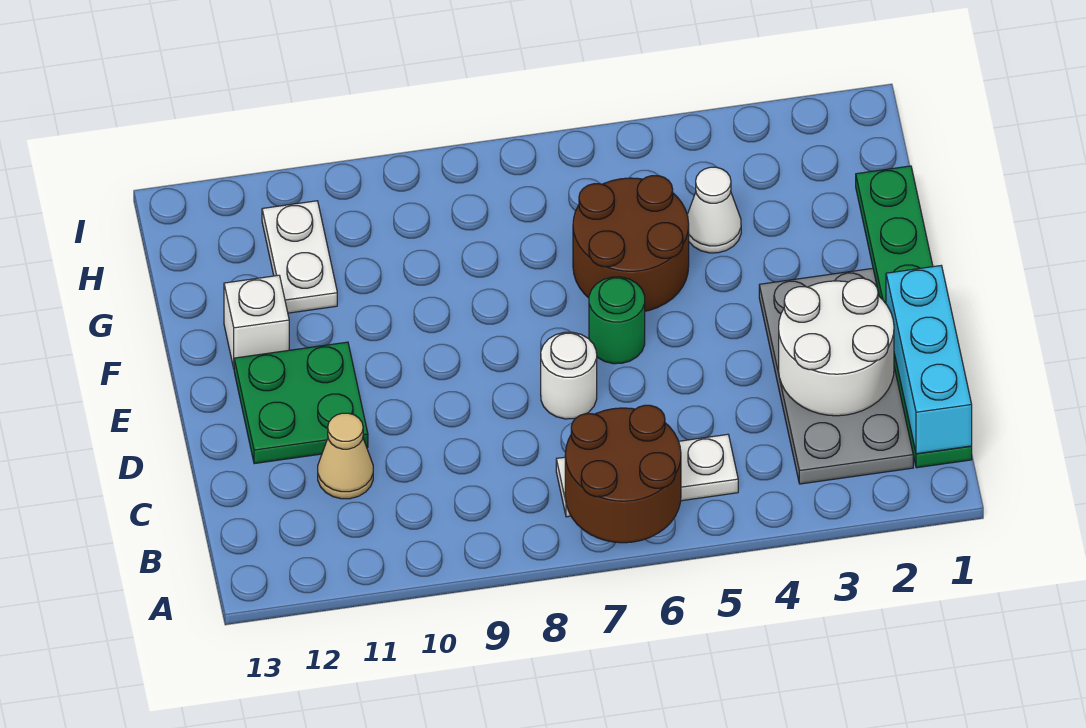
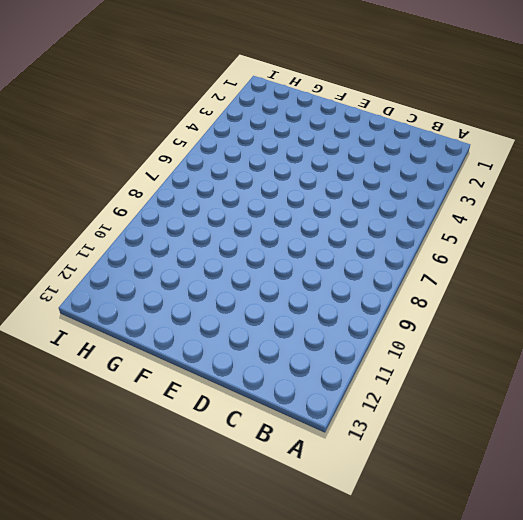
none -> green 1x6 plate [856,166,972,468]
none -> grey 2x4 plate [759,268,913,484]
none -> white 1x3 plate [556,434,738,517]

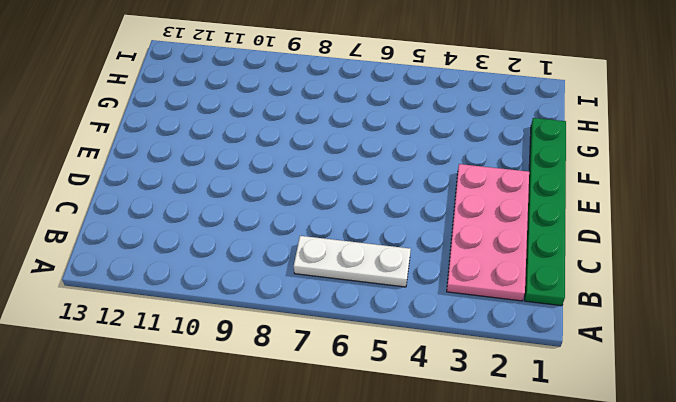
pink 2x4 plate [447,164,529,301] -> grey 2x4 plate [759,268,913,484]
none -> tan 1x1 cone [318,413,373,499]
none -> white 1x1 round brick [541,332,597,419]
none -> green 2x2 plate [234,342,368,464]

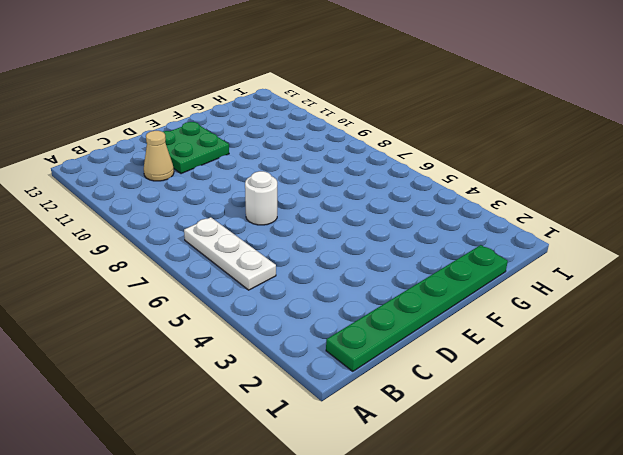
none -> grey 2x4 plate [759,268,913,484]
none -> green 1x1 round brick [589,277,645,364]
none -> brown 2x2 round brick [573,176,689,311]

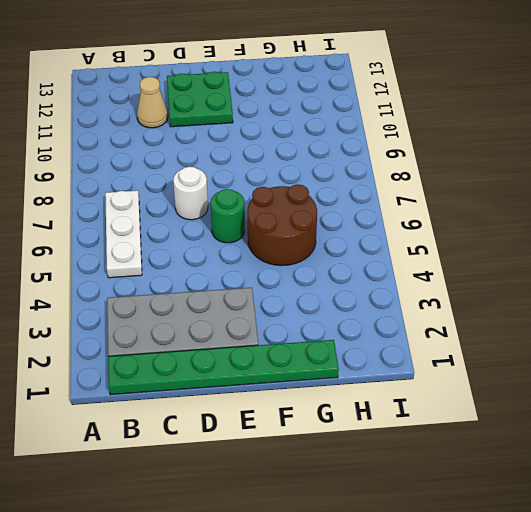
none -> white 1x1 brick [224,275,289,368]
none -> white 1x1 cone [687,167,741,253]
none -> white 1x2 plate [262,201,337,313]

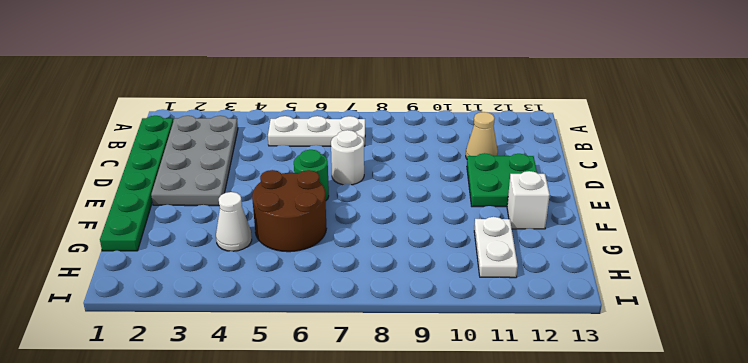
none -> brown 2x2 round brick [565,405,681,543]
none -> cyan 1x3 brick [886,266,972,454]
none -> white 2x2 round brick [779,278,894,416]

